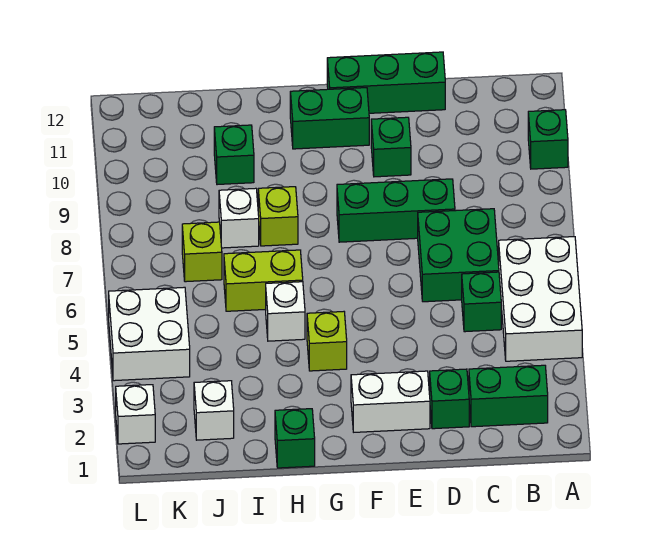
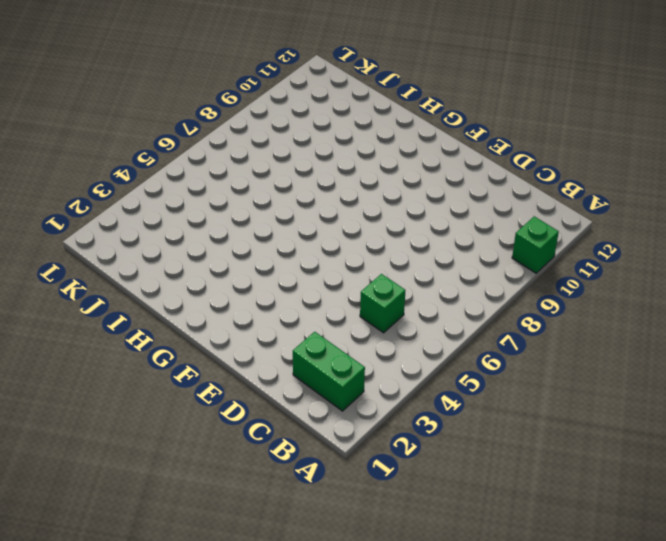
none -> white 2x3 brick [499,237,582,361]
none -> green 2x2 brick [418,209,499,302]
none -> green 1x1 brick [430,369,469,429]

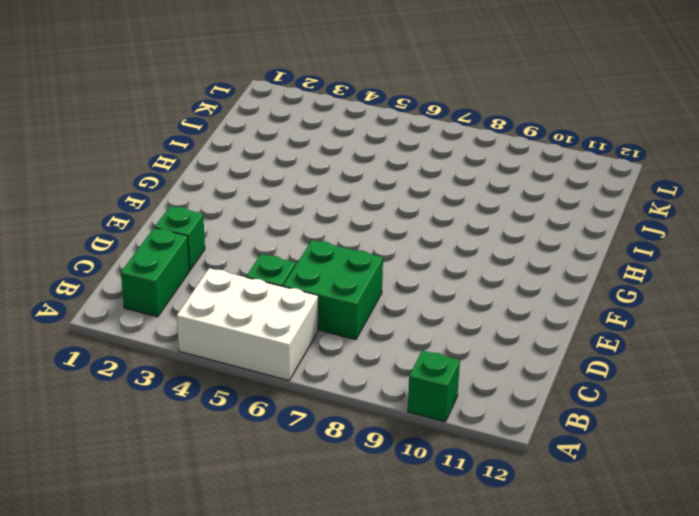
none -> green 1x3 brick [337,179,455,242]
none -> green 1x3 brick [327,52,445,113]
none -> white 1x2 brick [351,371,430,432]

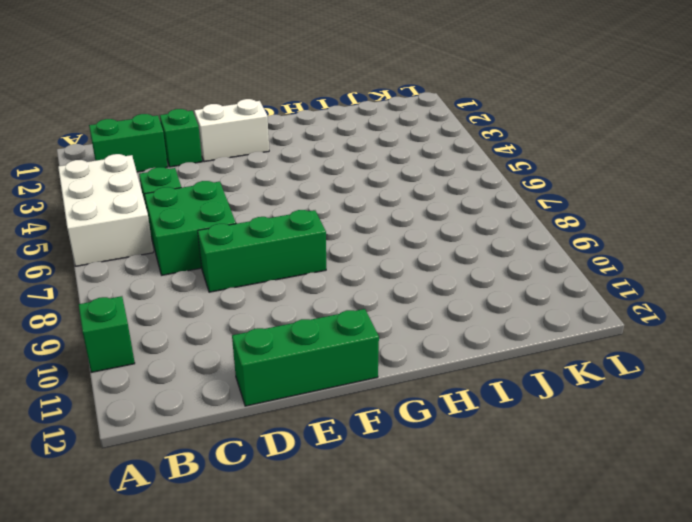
none -> green 1x1 brick [371,117,411,177]
none -> green 1x2 brick [290,88,369,149]
none -> lime 1x1 brick [307,312,347,371]

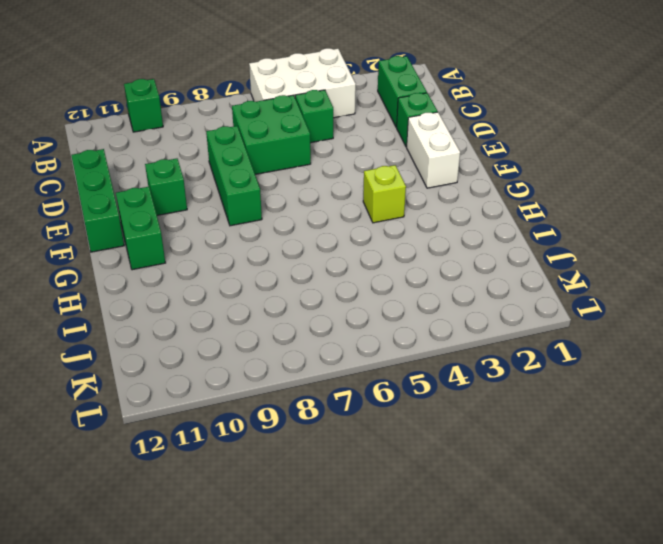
none -> green 1x1 brick [275,409,315,468]
none -> white 1x1 brick [266,282,305,341]
none -> lime 1x2 brick [224,250,303,311]

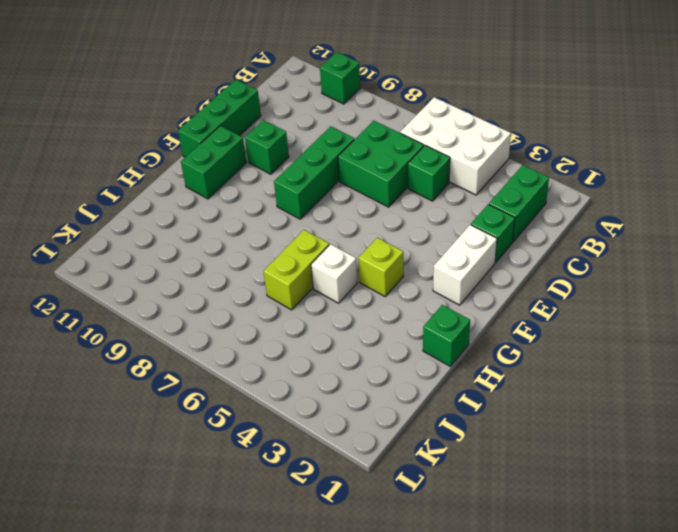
none -> lime 1x1 brick [258,187,298,246]
none -> white 1x1 brick [219,188,259,248]
none -> green 1x1 brick [214,125,254,185]

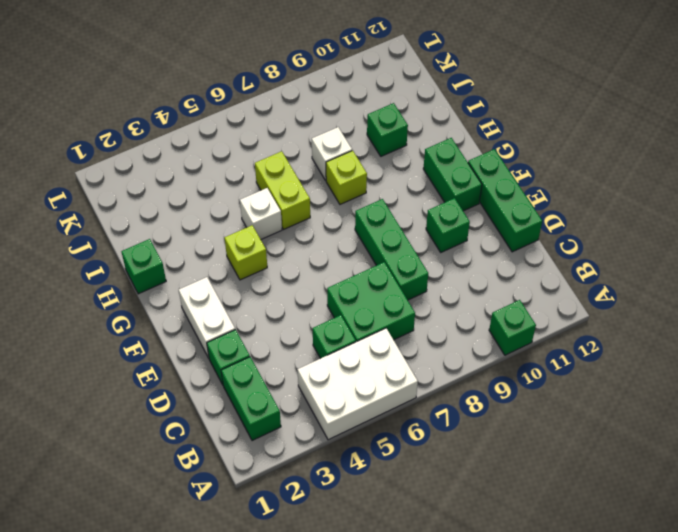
none -> white 1x1 brick [194,381,234,440]
none -> lime 1x1 brick [182,222,222,282]
none -> white 2x2 brick [109,287,190,381]

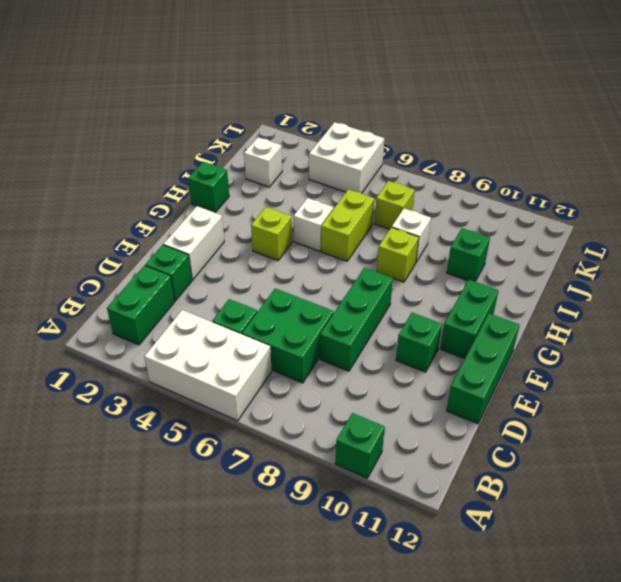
none -> white 1x1 brick [116,385,155,444]

